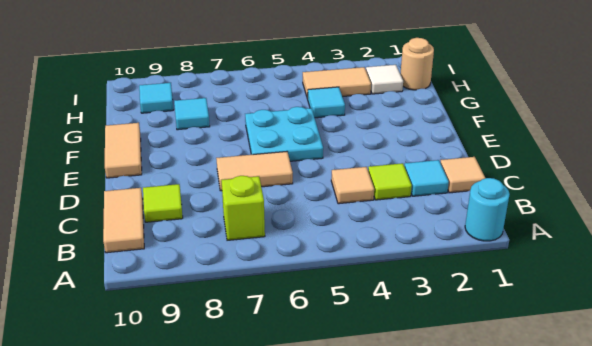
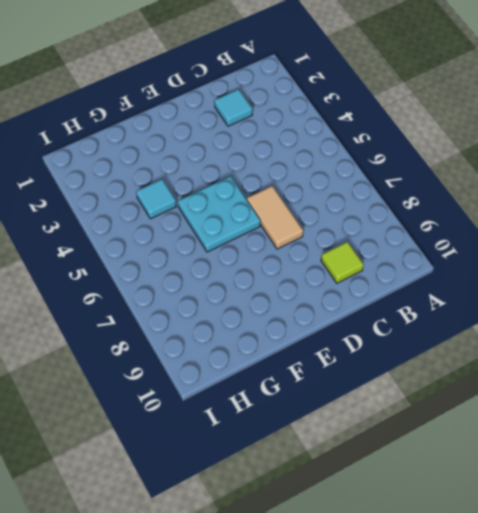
none -> cyan 1x1 round brick [465,178,510,241]
none -> lime 1x1 brick [221,176,265,240]
none -> tan 1x2 tile [103,188,144,253]

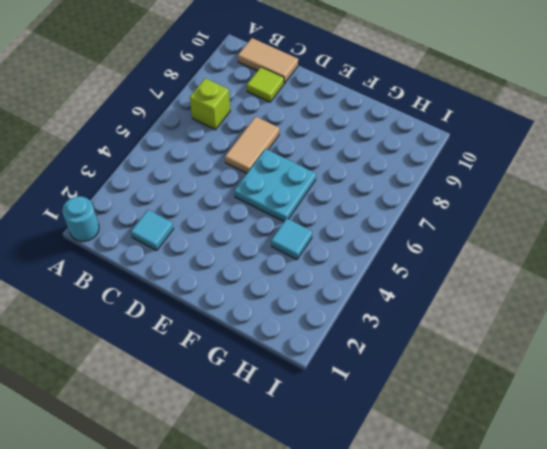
none -> tan 1x1 tile [440,157,485,193]
none -> lime 1x1 tile [368,163,412,200]
none -> tan 1x1 tile [331,167,374,204]

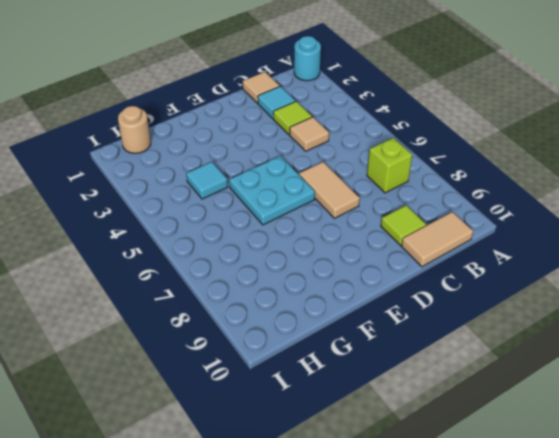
none -> tan 1x2 tile [105,123,142,178]
none -> cyan 1x1 tile [174,98,210,130]
none -> white 1x1 tile [366,65,403,94]

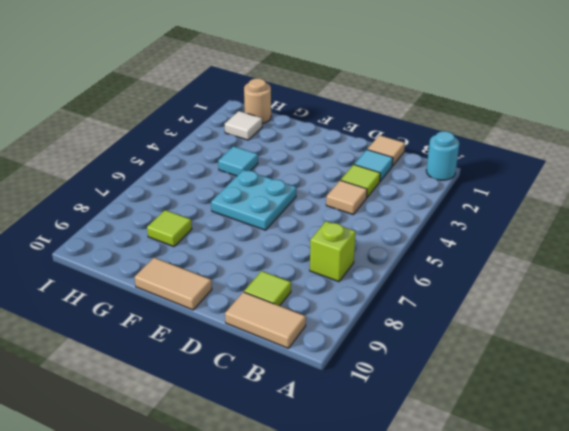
lime 1x1 tile [147,210,192,246] -> cyan 1x1 tile [174,98,210,130]
none -> tan 1x2 tile [216,152,293,191]
none -> tan 1x2 tile [303,67,371,99]
none -> cyan 1x1 tile [139,83,173,113]

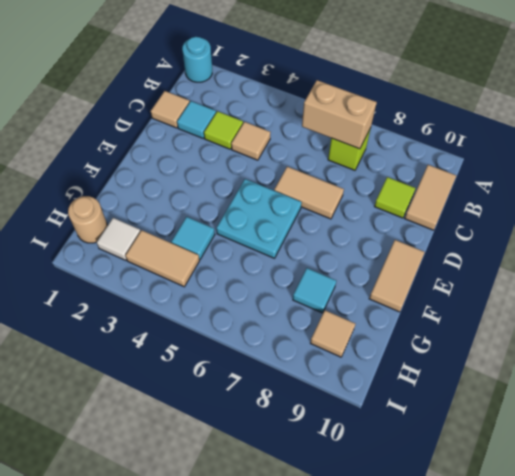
tan 1x2 brick [302,80,377,149] -> none
tan 1x1 tile [310,310,355,357] -> cyan 1x1 tile [139,83,173,113]

